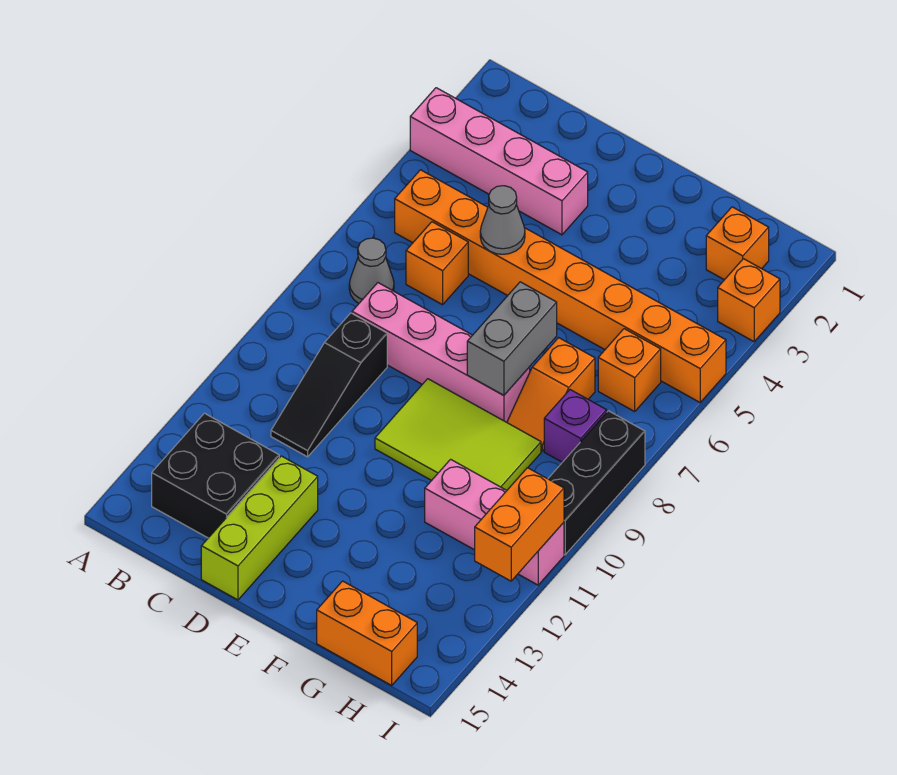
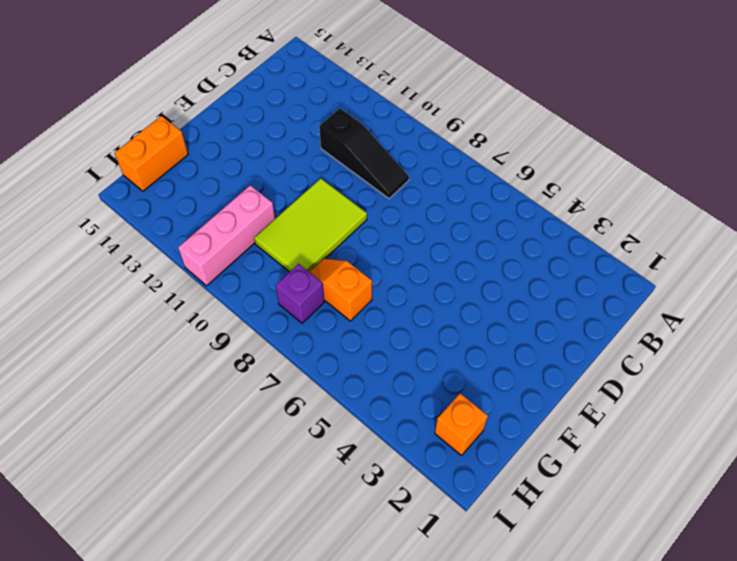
black 1x3 slope [319,108,409,199] -> black 1x3 slope turned to [271,313,387,457]
none -> pink 1x4 brick [410,88,588,235]
none -> orange 1x8 brick [395,170,726,402]
none -> grey 1x1 cone [349,238,394,303]

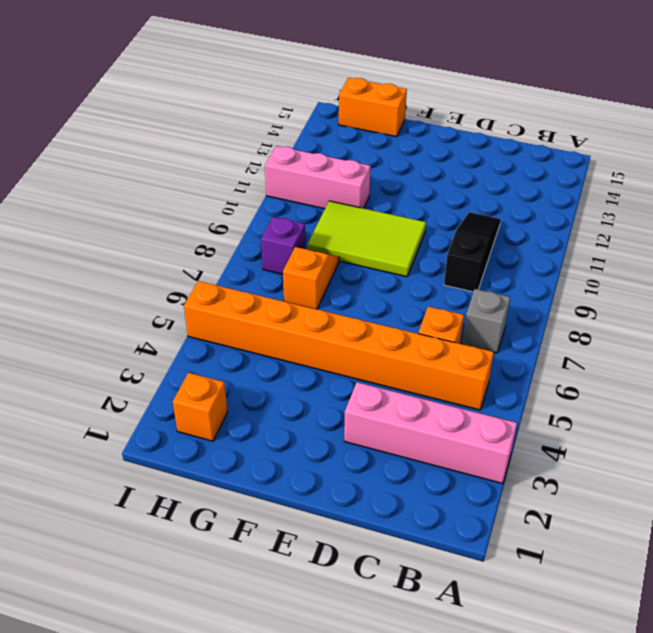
grey 1x1 brick [462,289,510,353] -> grey 1x1 cone [349,238,394,303]
none -> black 2x2 brick [152,413,279,538]
none -> pink 1x4 brick [352,283,530,422]
none -> lime 1x3 brick [201,456,318,600]

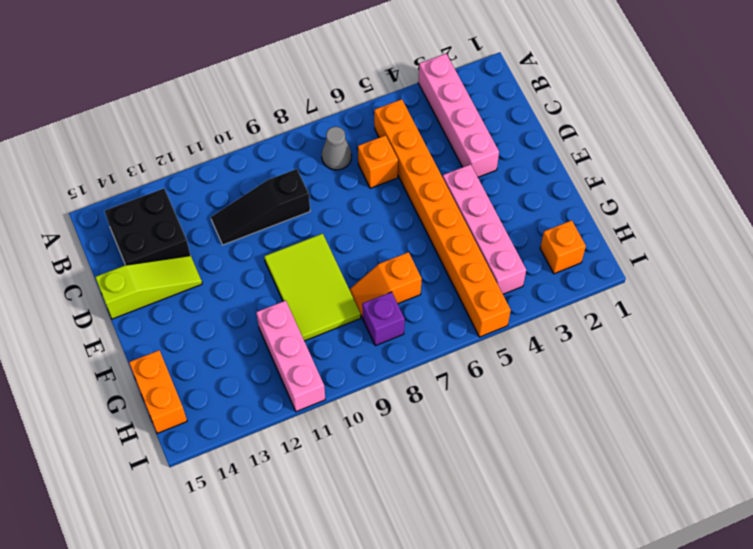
lime 1x3 slope [95,256,202,319] -> lime 1x3 brick [201,456,318,600]
pink 1x4 brick [443,164,526,294] -> pink 1x4 brick moved to [352,283,530,422]
none -> orange 1x1 brick [598,329,661,411]
none -> orange 1x1 brick [718,259,780,342]
none -> black 1x3 brick [548,411,645,555]

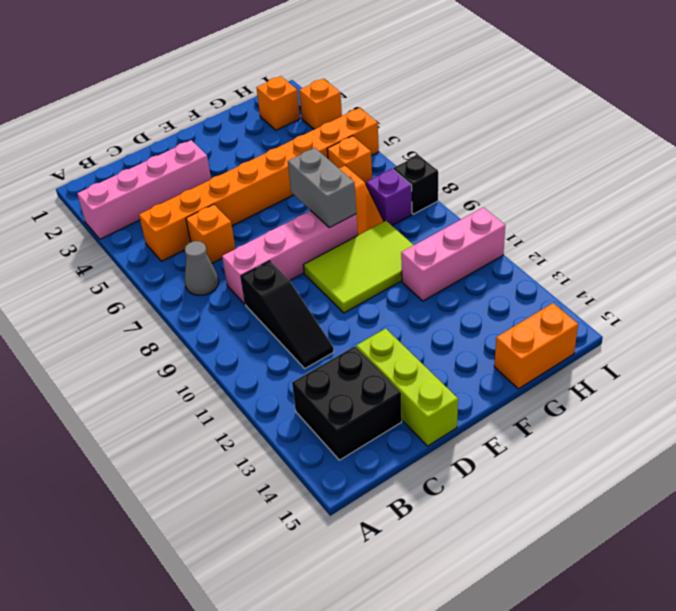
black 1x1 brick [393,155,438,214] -> black 1x3 brick [548,411,645,555]
none -> grey 1x1 cone [480,186,525,254]
none -> orange 1x2 brick [475,468,564,581]

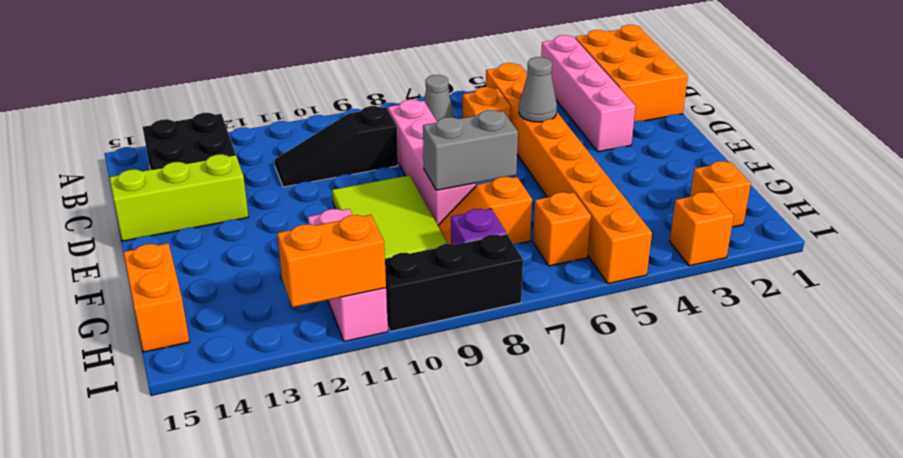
orange 2x3 brick [575,25,688,122] -> none

